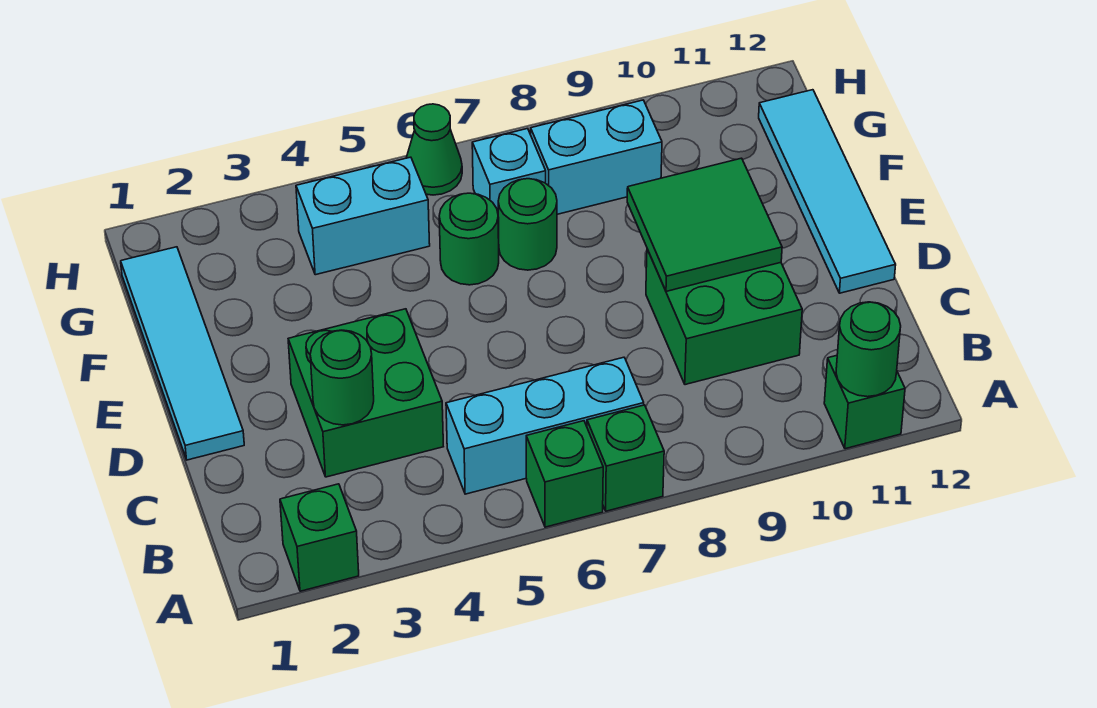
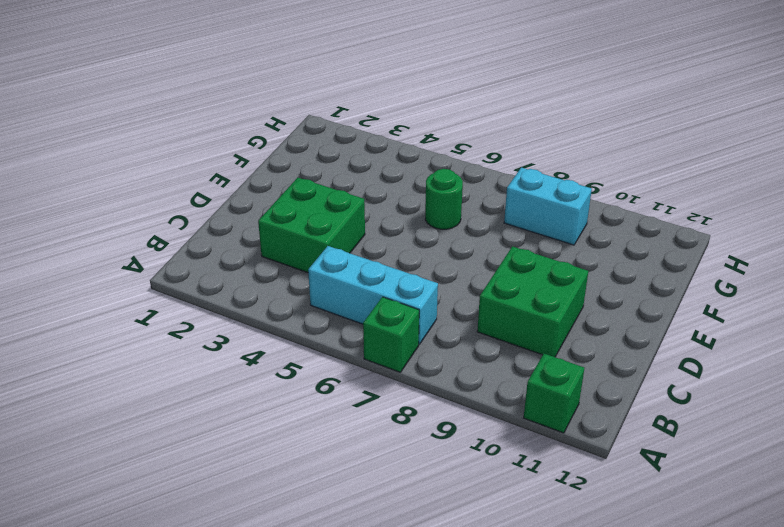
none -> green 1x1 brick [280,484,359,591]
none -> green 1x1 brick [526,421,603,527]
none -> cyan 1x4 tile [121,247,244,460]

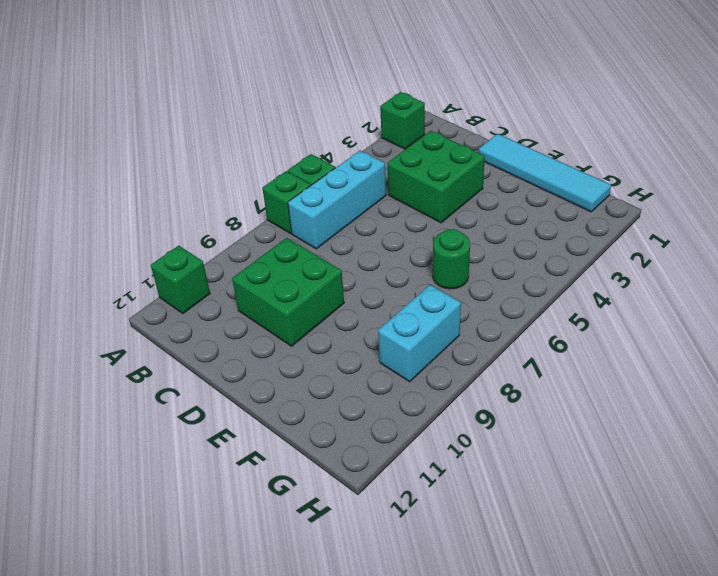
none -> cyan 1x4 tile [759,90,896,293]
none -> green 1x1 round brick [498,179,557,270]
none -> cyan 1x2 brick [296,157,430,275]

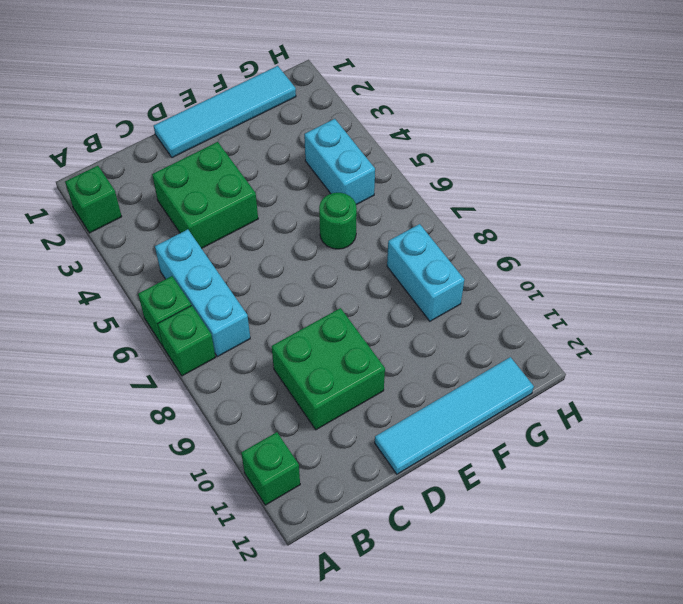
none -> green 1x1 round brick [498,179,557,270]
none -> cyan 1x1 brick [472,129,546,229]
none -> green 1x1 cone [406,104,462,195]

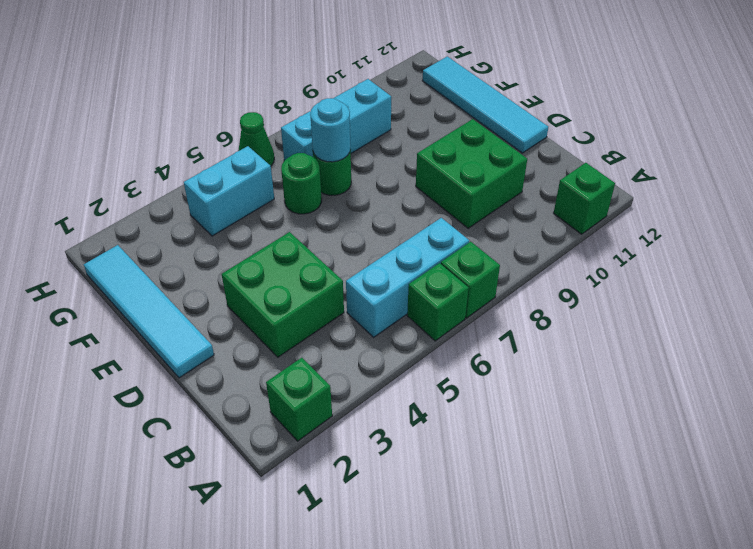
cyan 1x1 round brick [310,98,350,162] -> none
none -> green 1x1 round brick [836,302,901,397]
none -> green 1x1 round brick [310,330,374,425]
none -> green 2x2 tile [627,158,782,291]

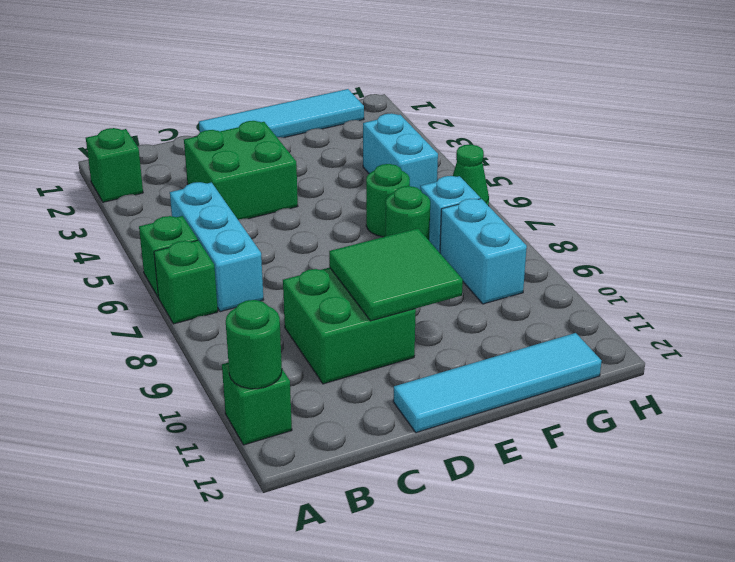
none -> green 1x1 round brick [310,330,374,425]

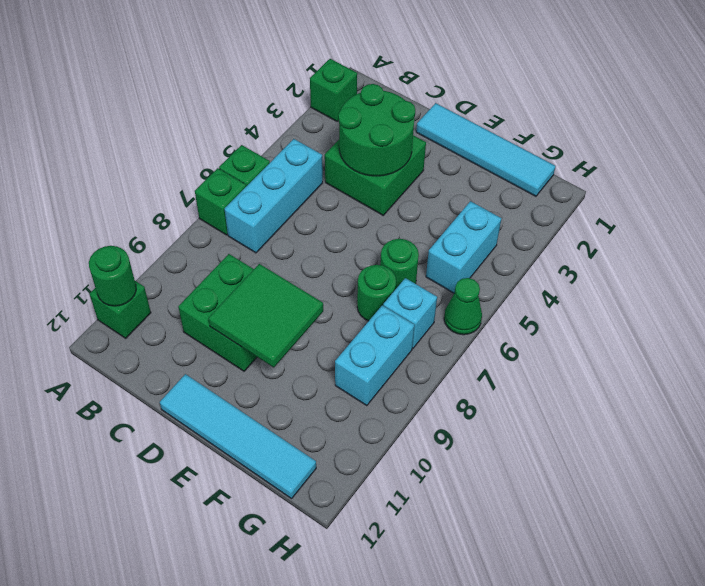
green 2x2 round brick [338,84,415,176] -> green 1x1 round brick [310,330,374,425]

